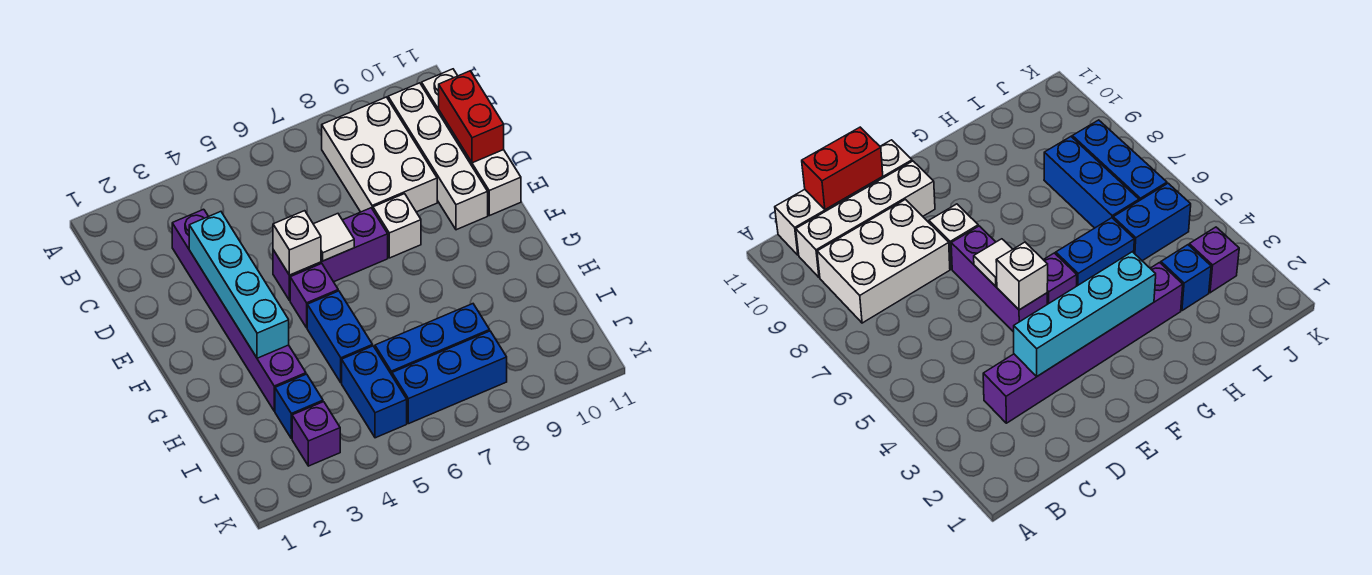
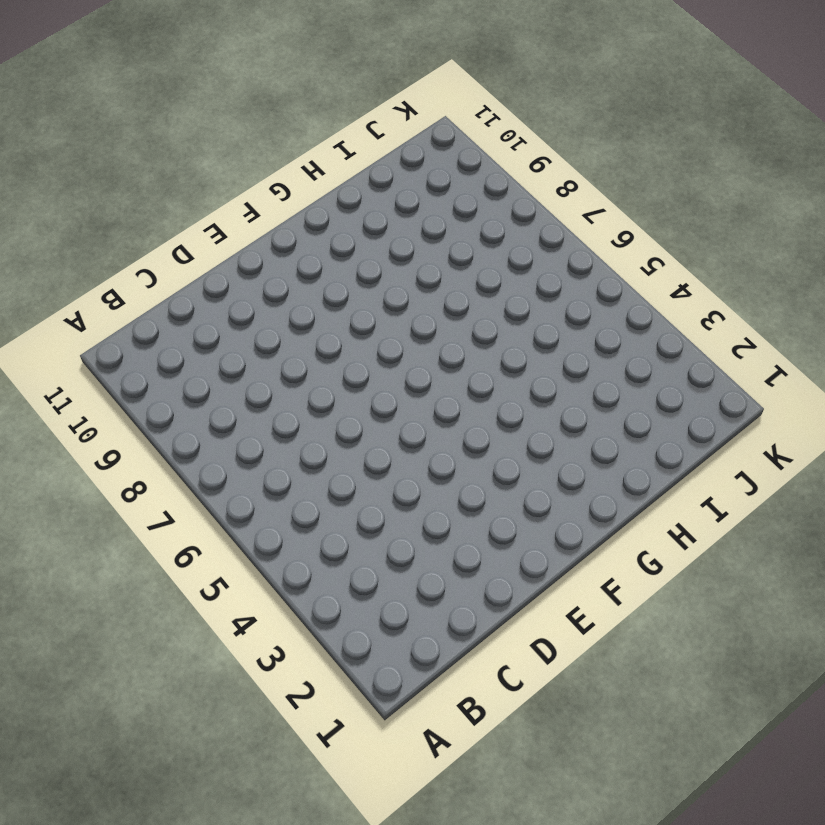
none -> white 2x3 brick [322,97,437,212]
none -> white 1x4 brick [388,83,488,230]
none -> white 1x4 brick [422,69,521,216]

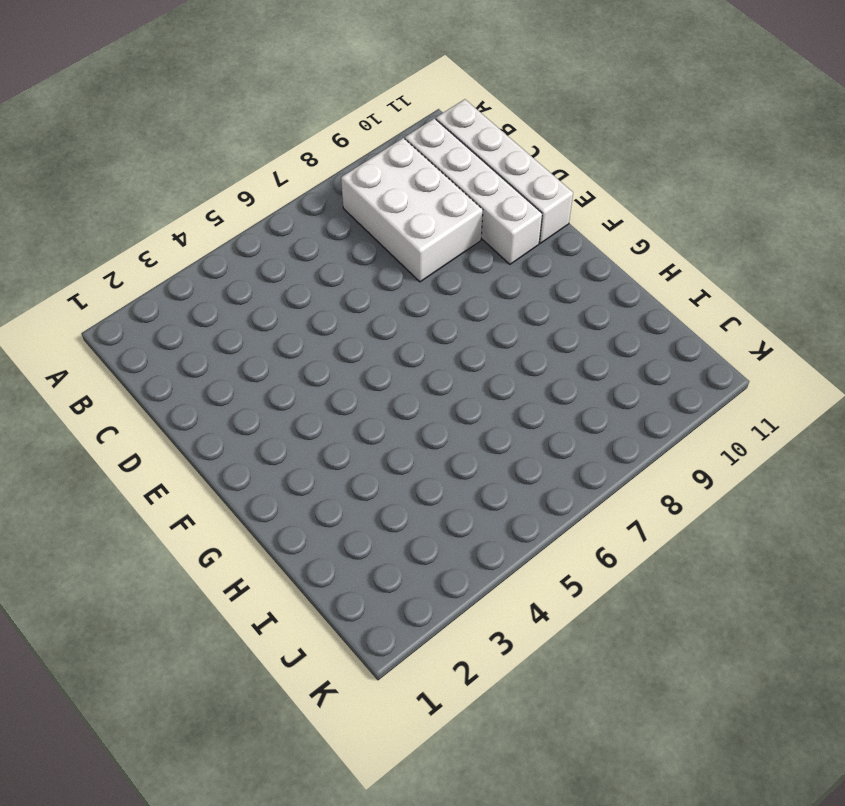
none -> purple 1x6 brick [172,209,306,411]
none -> purple 1x3 brick [273,208,388,300]
none -> white 1x1 brick [373,194,421,258]

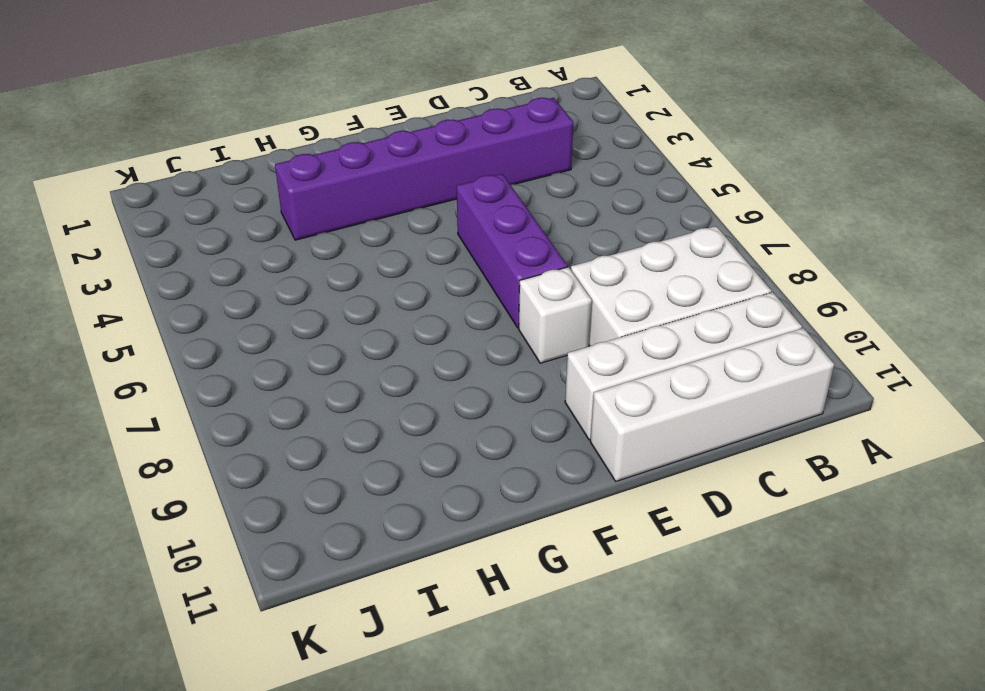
none -> purple 1x1 brick [290,264,338,328]
none -> blue 1x2 brick [307,291,373,383]
none -> blue 1x1 brick [275,374,323,439]

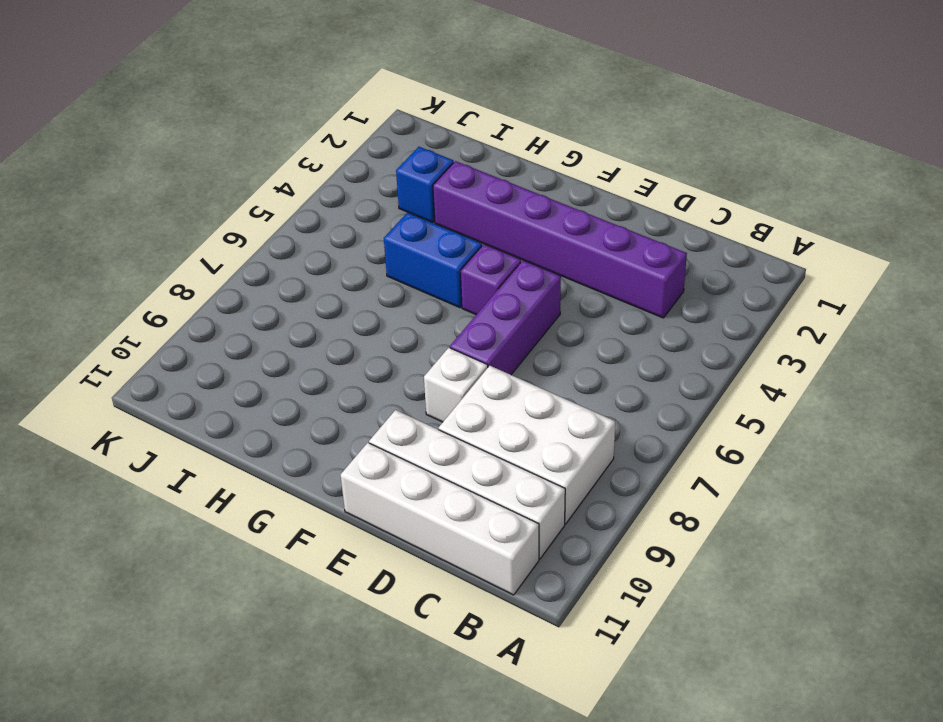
none -> blue 1x2 brick [342,346,407,438]
none -> blue 1x3 brick [375,304,490,375]
none -> purple 1x1 brick [292,402,340,466]

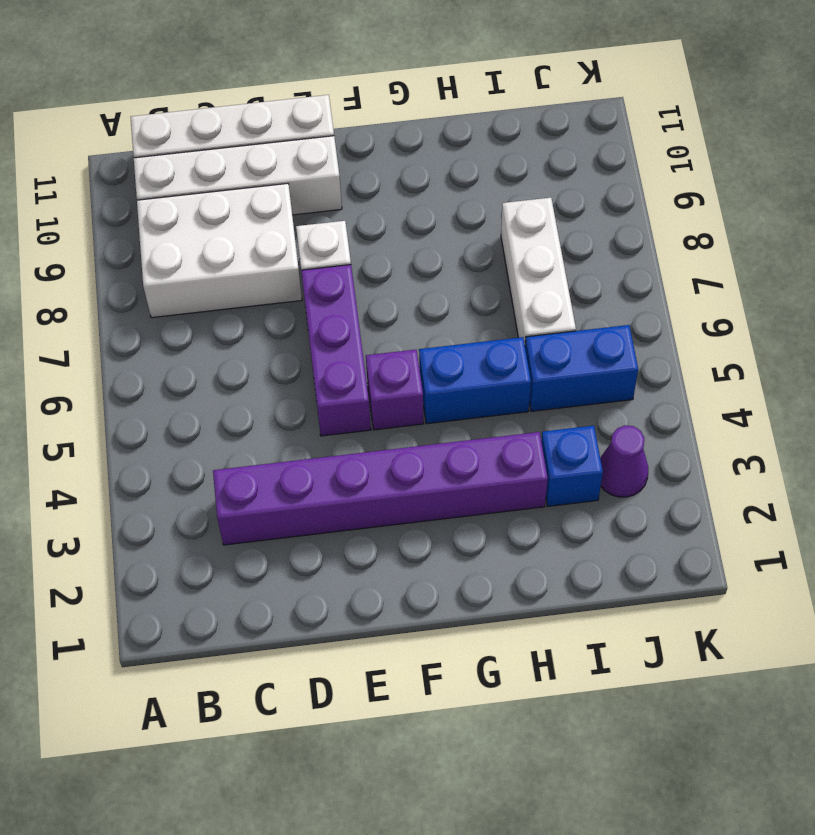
white 1x3 brick [501,198,576,344] -> blue 1x3 brick [375,304,490,375]
purple 1x1 cone [600,425,648,497] -> purple 1x1 brick [292,402,340,466]
none -> blue 1x3 brick [392,331,507,424]
none -> red 1x2 brick [439,71,504,163]
none -> cyan 1x4 brick [189,212,289,358]

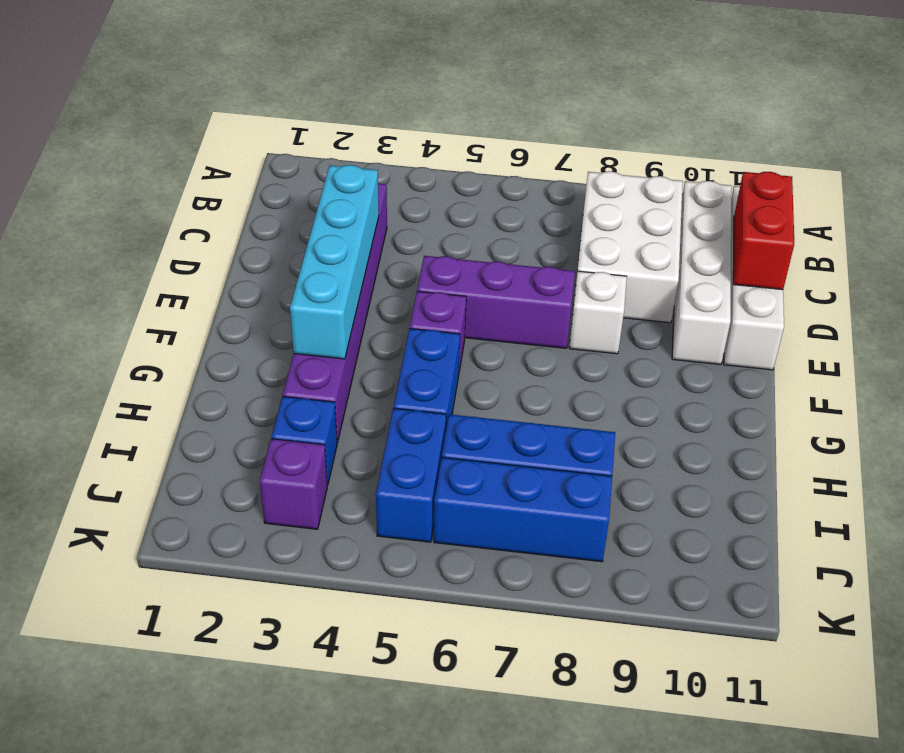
none -> white 1x1 brick [273,211,321,275]
none -> white 1x1 tile [314,214,354,261]

